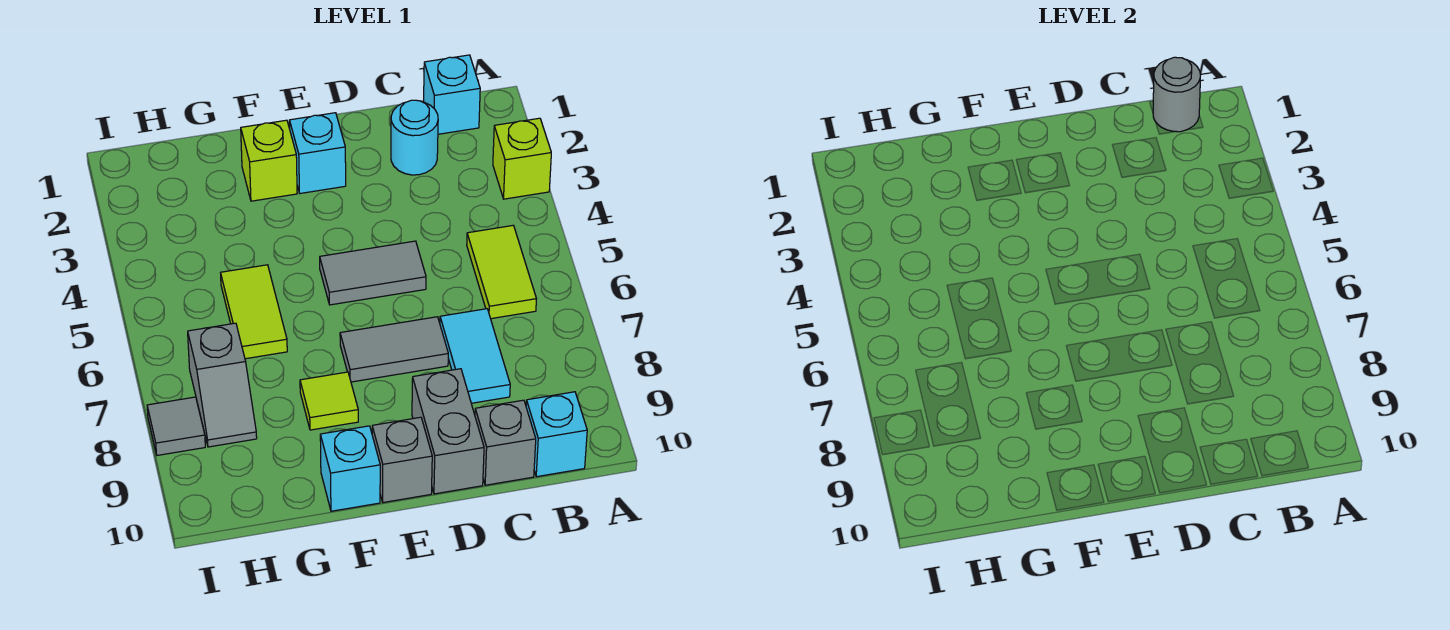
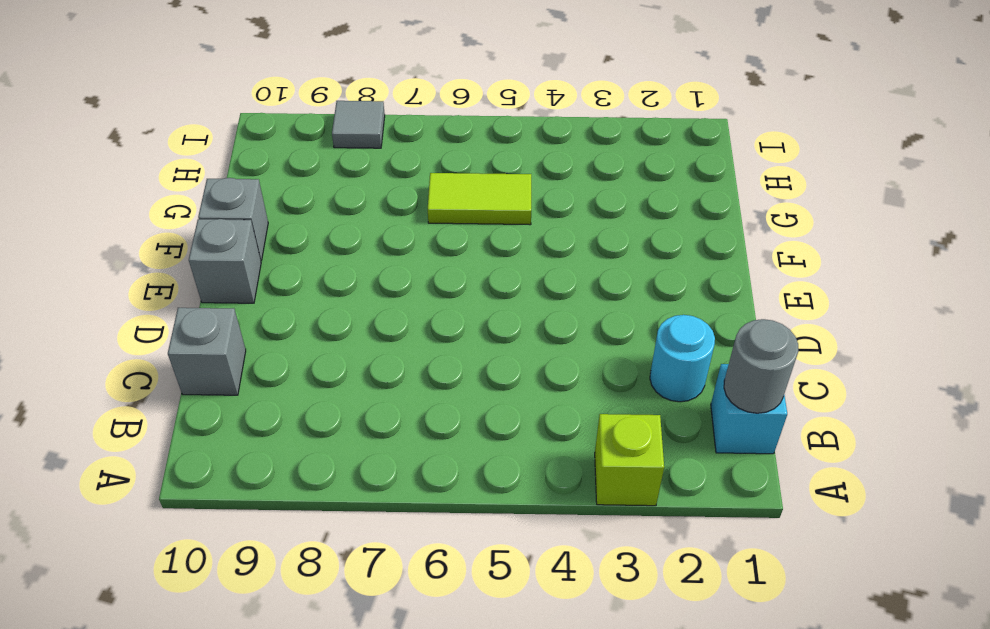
grey 1x1 brick [198,178,268,261] -> cyan 1x1 brick [320,426,380,511]
none -> lime 1x2 tile [467,225,536,319]
none -> cyan 1x1 brick [526,392,587,477]
none -> cyan 1x2 tile [440,309,510,403]

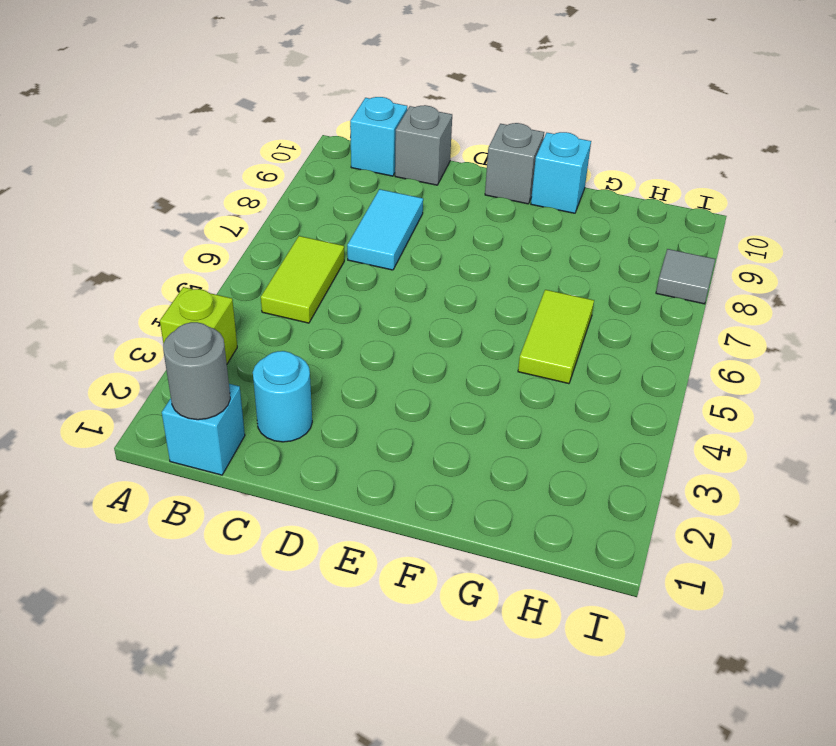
none -> grey 1x2 tile [320,241,426,305]
none -> grey 1x2 tile [340,317,448,382]
none -> grey 1x2 brick [412,369,484,494]

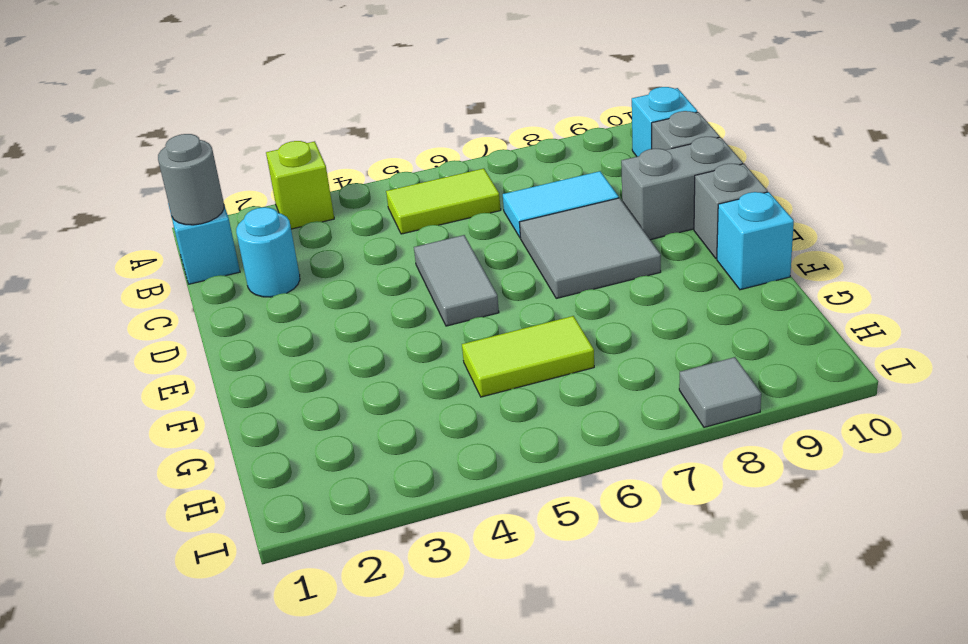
grey 2x2 tile [519,198,661,298] -> grey 1x2 tile [340,317,448,382]
none -> cyan 1x1 brick [290,113,346,193]
none -> lime 1x1 brick [241,120,297,201]
none -> lime 1x1 tile [300,372,358,430]

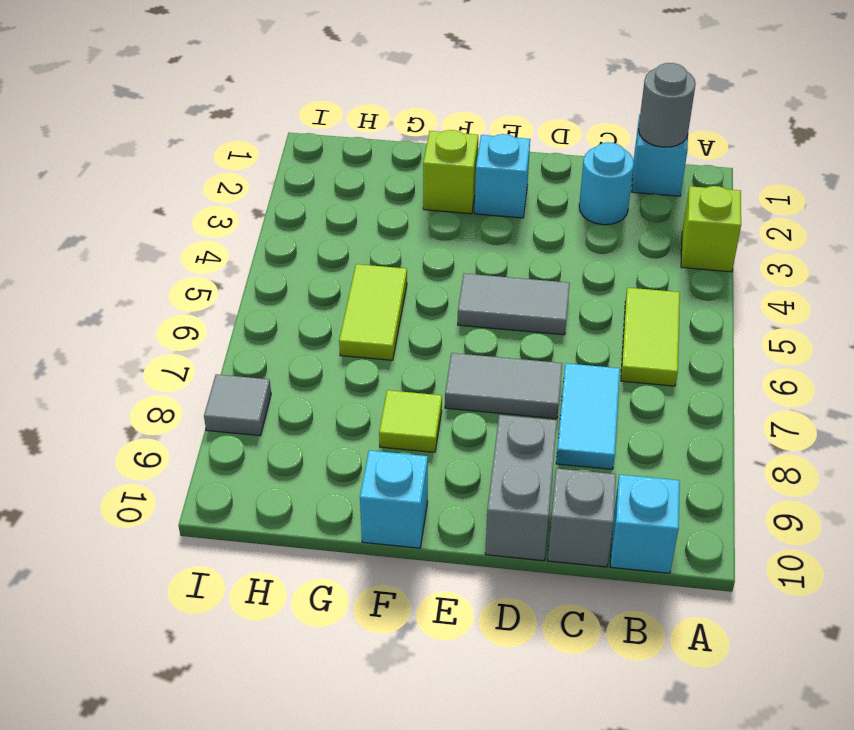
none -> grey 1x1 brick [372,417,432,503]
none -> grey 1x2 slope [188,323,257,447]

